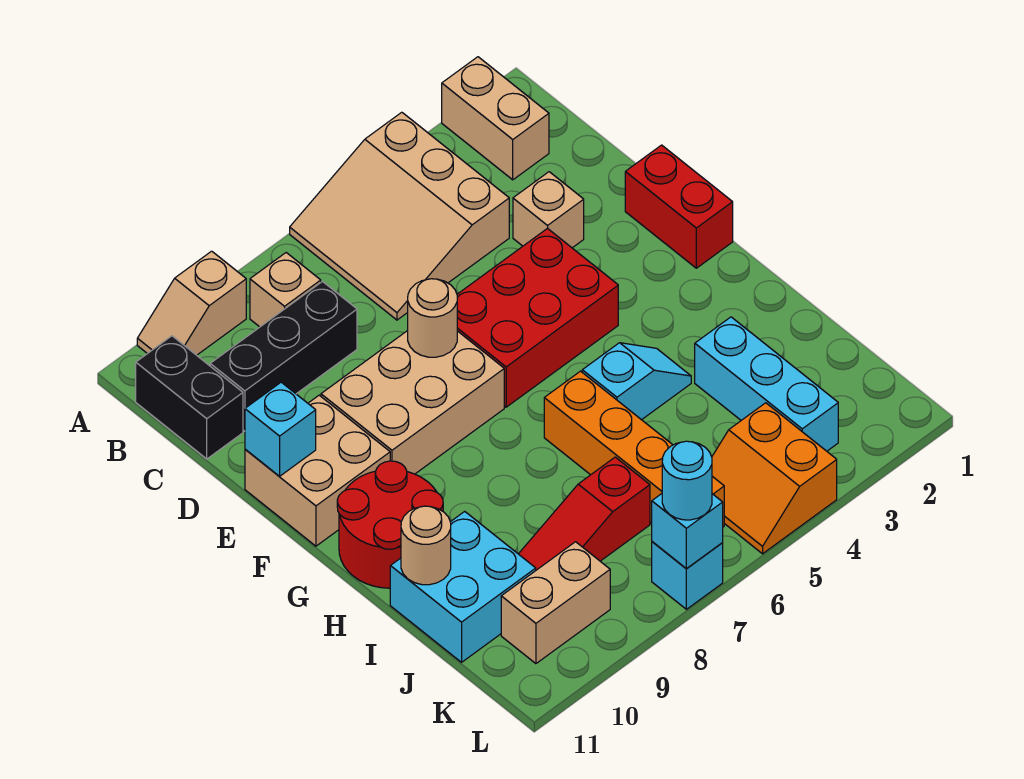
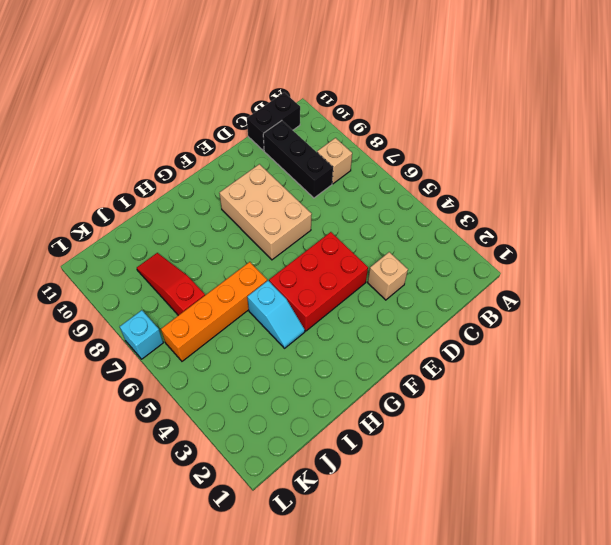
red 2x3 brick [269,232,368,331] -> red 2x3 brick turned to [457,228,618,407]
none -> tan 1x2 brick [442,57,549,180]
none -> tan 3x3 slope [290,112,509,320]
none -> tan 1x2 slope [137,251,246,355]

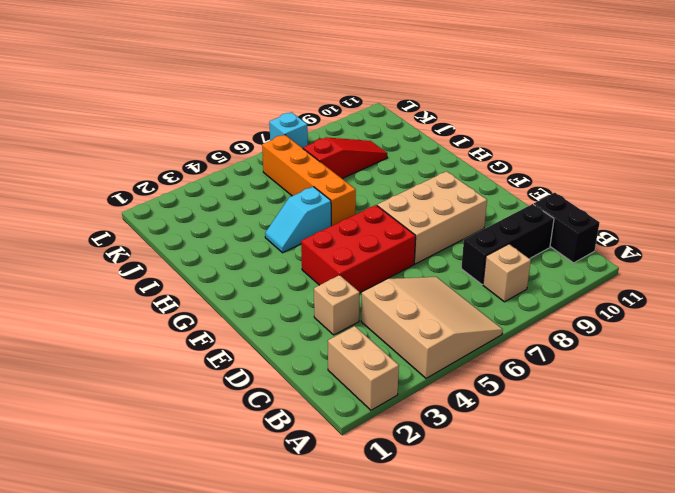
none -> tan 1x2 slope [137,251,246,355]
none -> red 1x2 brick [625,145,733,268]
none -> tan 2x2 brick [245,395,390,546]

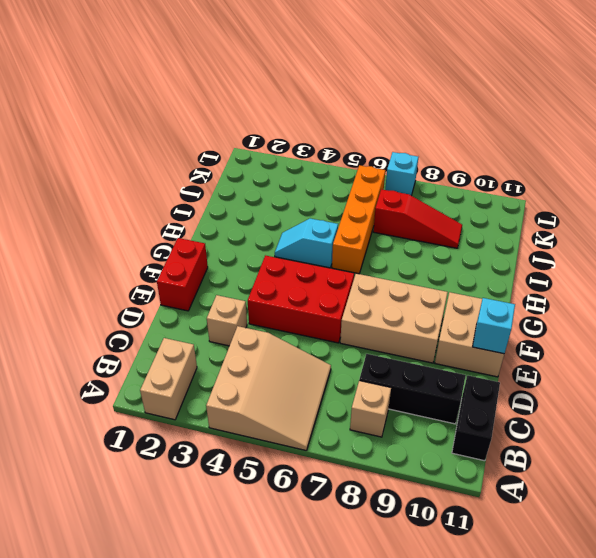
none -> tan 1x2 slope [137,251,246,355]
none -> red 2x2 round brick [337,461,443,588]
none -> cyan 1x3 brick [695,317,838,451]

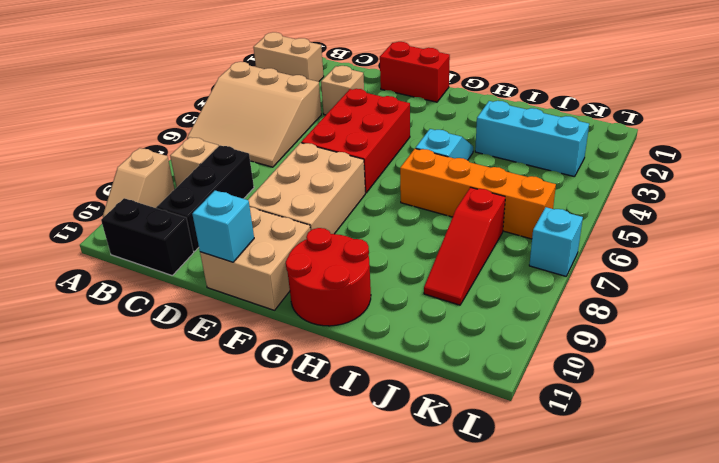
none -> cyan 2x2 brick [390,511,536,662]
none -> orange 2x2 slope [712,403,837,554]
none -> tan 1x2 brick [501,542,610,664]

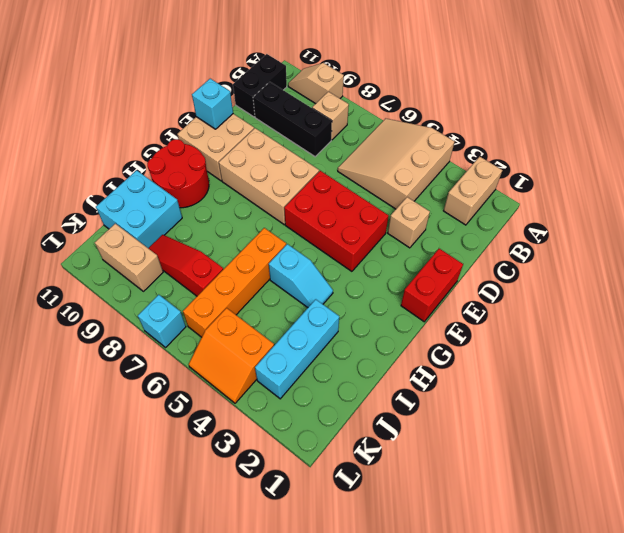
orange 2x2 slope [189,308,274,403] -> orange 2x2 slope turned to [712,403,837,554]
none -> tan 1x1 round brick [408,279,457,357]
none -> tan 1x1 round brick [401,506,451,585]
none -> cyan 1x1 brick [652,494,723,569]

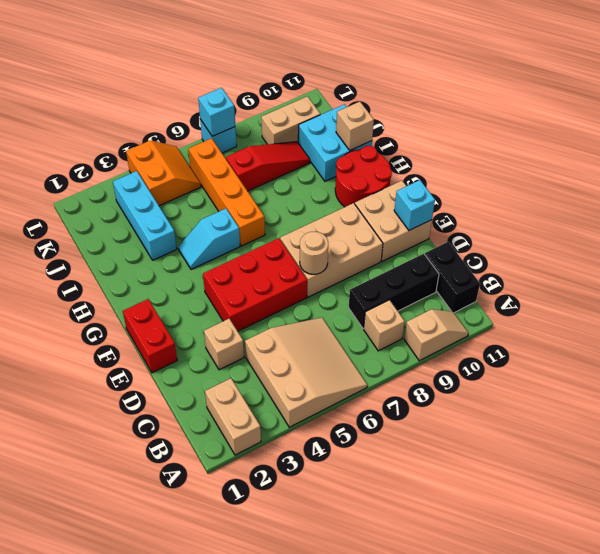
tan 1x1 brick [336,102,374,150] -> tan 1x1 round brick [401,506,451,585]
none -> cyan 1x1 round brick [662,441,712,520]

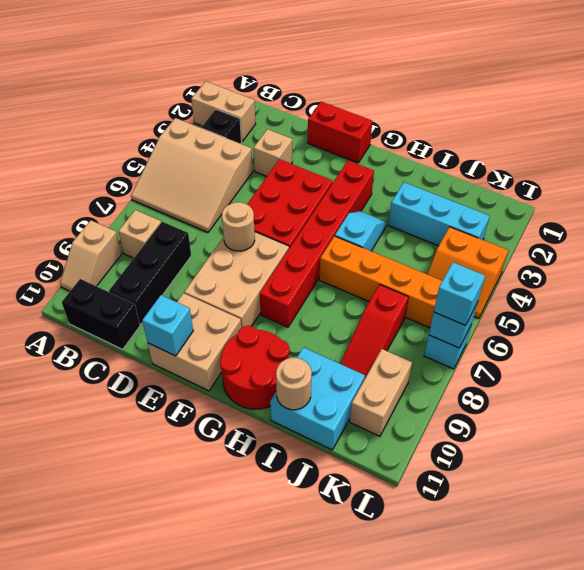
black 1x1 brick [201,109,242,144] -> none
red 1x6 brick [260,161,374,327] -> none
cyan 1x1 brick [434,262,485,325] -> cyan 1x1 round brick [662,441,712,520]

